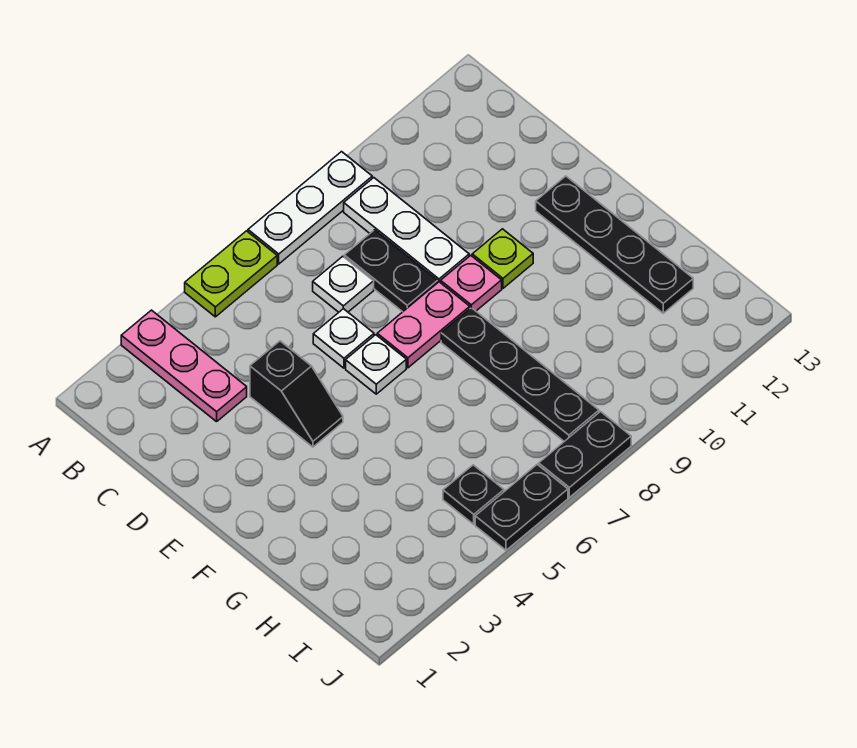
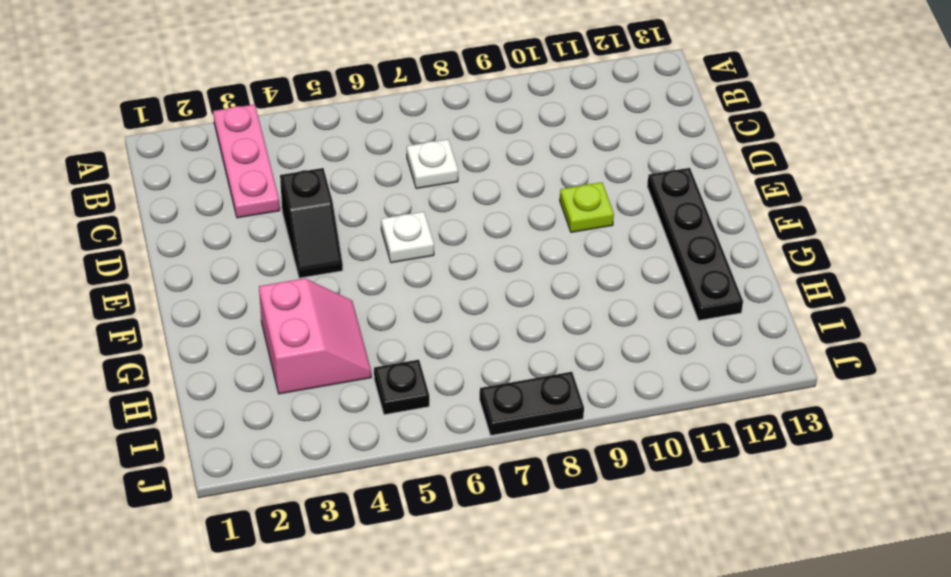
pink 2x2 slope [259,278,371,394] -> none
none -> lime 1x2 plate [185,231,277,317]
none -> white 1x3 plate [248,152,372,264]
none -> white 1x3 plate [344,178,469,283]

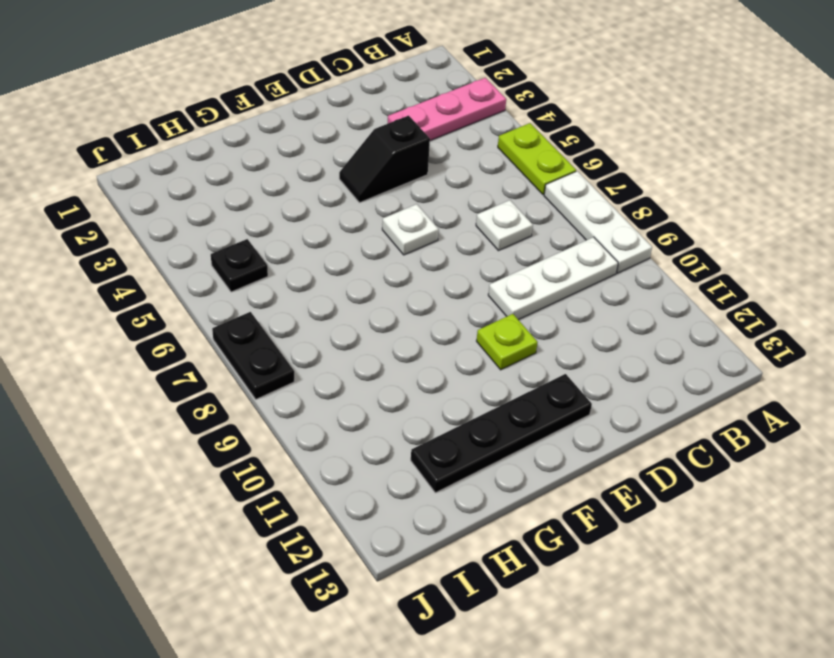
none -> black 1x2 plate [344,230,438,312]
none -> white 1x1 plate [313,309,374,368]
none -> pink 1x2 plate [377,282,470,368]

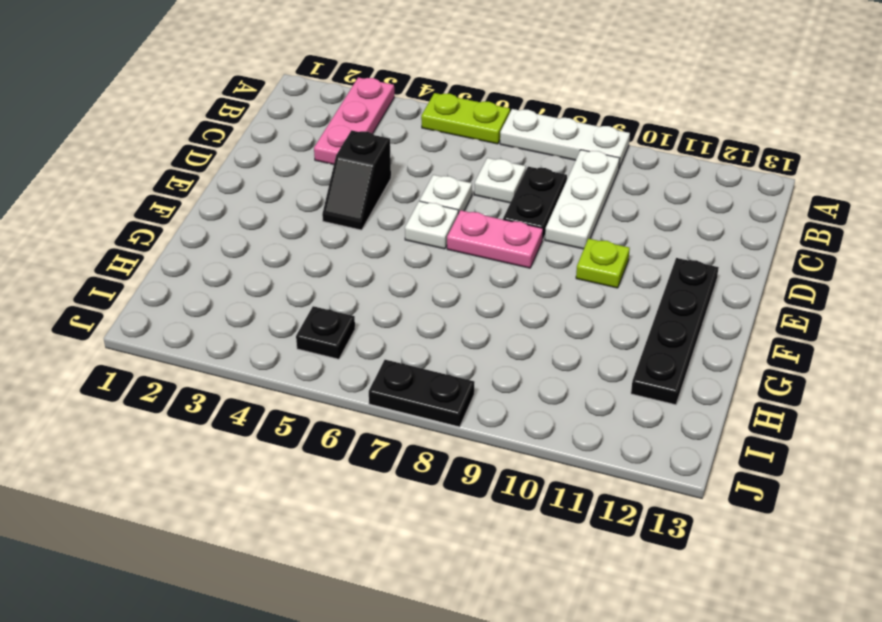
none -> pink 1x1 plate [441,255,502,311]
none -> black 1x4 plate [441,308,599,441]
none -> black 1x2 plate [475,464,568,550]

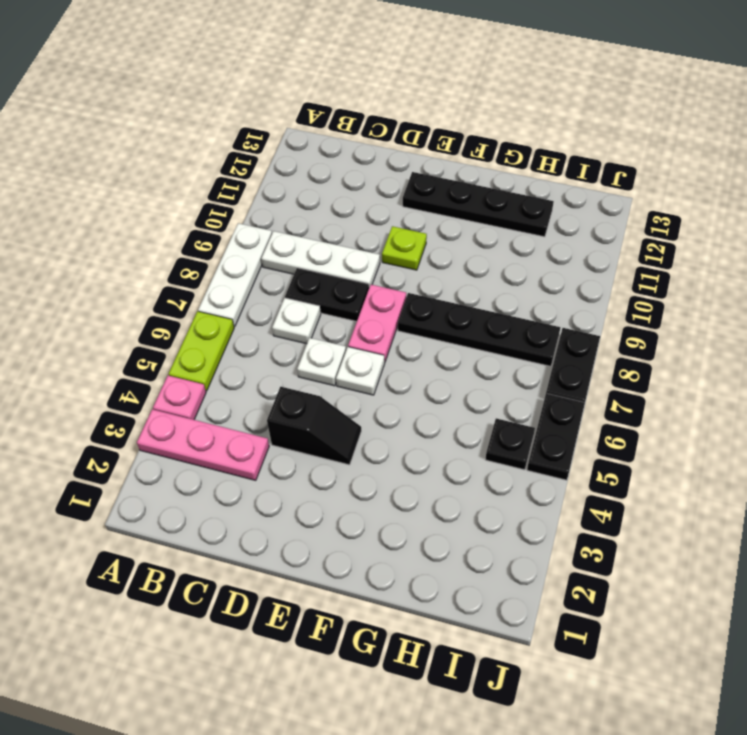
pink 1x1 plate [153,376,206,420] -> pink 1x1 plate moved to [441,255,502,311]

